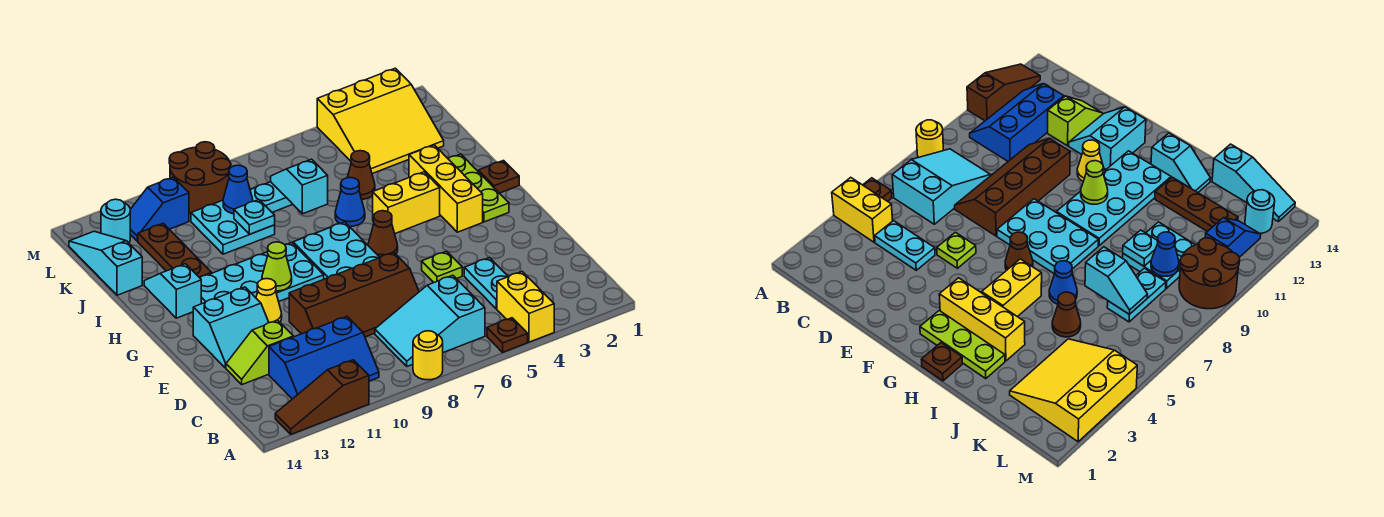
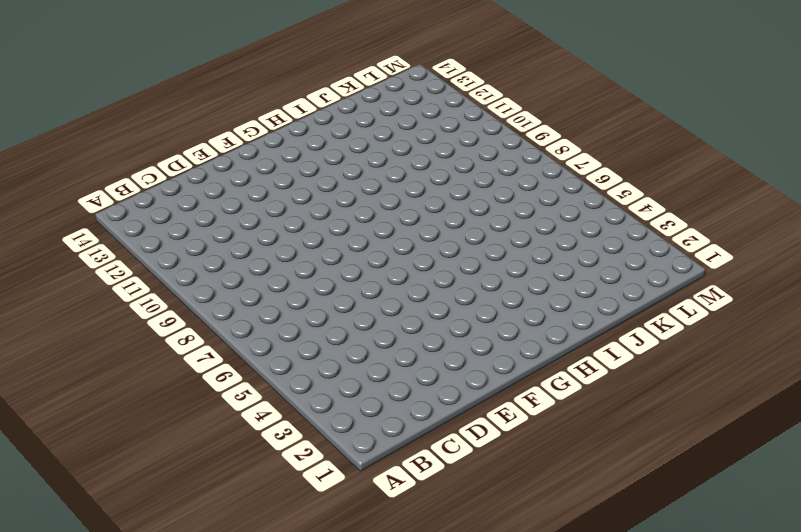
none -> yellow 1x2 brick [497,272,554,342]
none -> brown 1x1 plate [487,318,528,352]
none -> yellow 1x1 round brick [413,331,443,380]
none -> brown 1x3 slope [275,360,369,434]

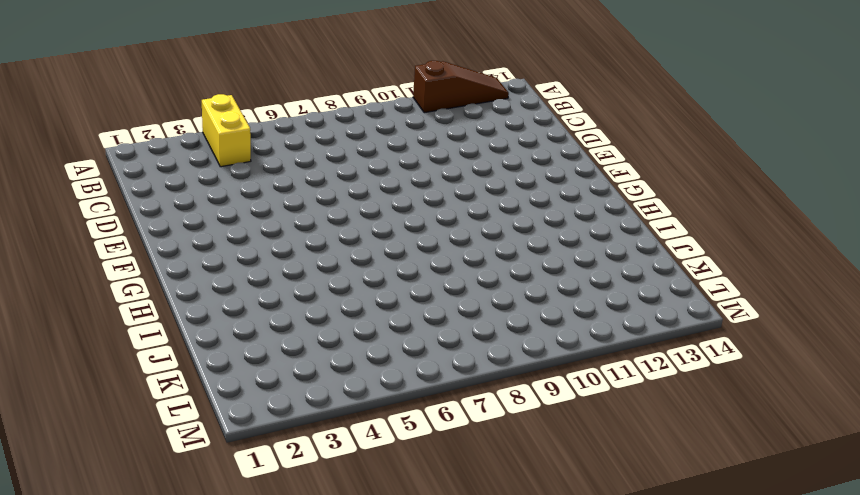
none -> brown 1x1 plate [487,318,528,352]
none -> yellow 1x1 round brick [413,331,443,380]
none -> cyan 2x3 slope [375,275,485,366]
none -> blue 2x3 slope [269,317,379,399]

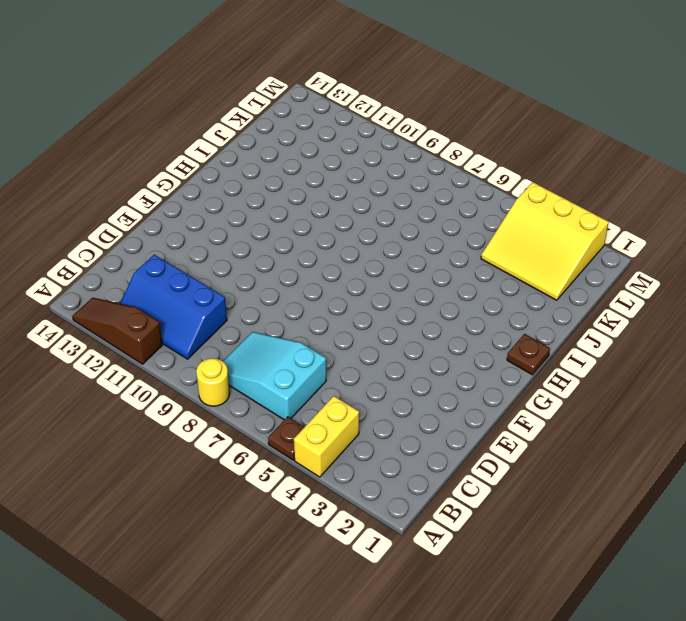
none -> cyan 1x2 plate [464,258,508,309]
none -> brown 2x4 slope [289,252,419,337]
none -> lime 1x2 slope [226,320,293,384]
none -> lime 1x1 plate [422,251,462,282]

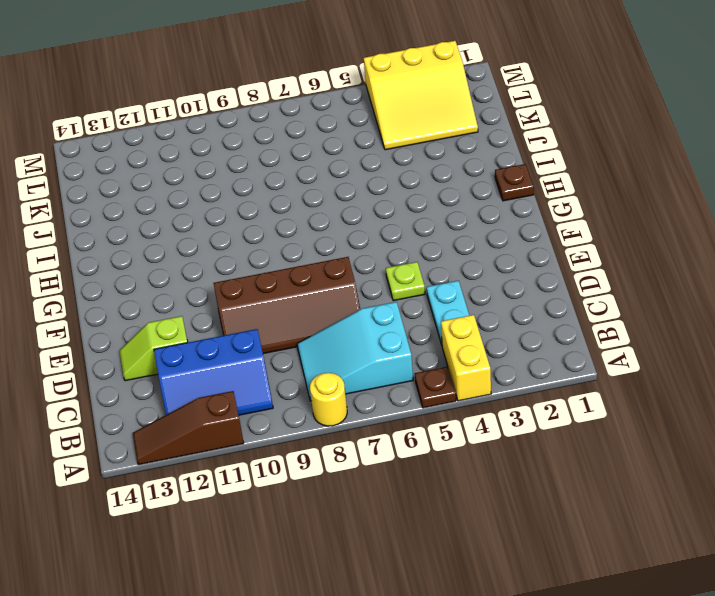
none -> cyan 2x2 slope [193,287,269,368]
none -> cyan 2x3 plate [293,222,380,279]
none -> yellow 1x1 cone [256,279,282,323]
none -> lime 1x3 plate [448,154,509,222]

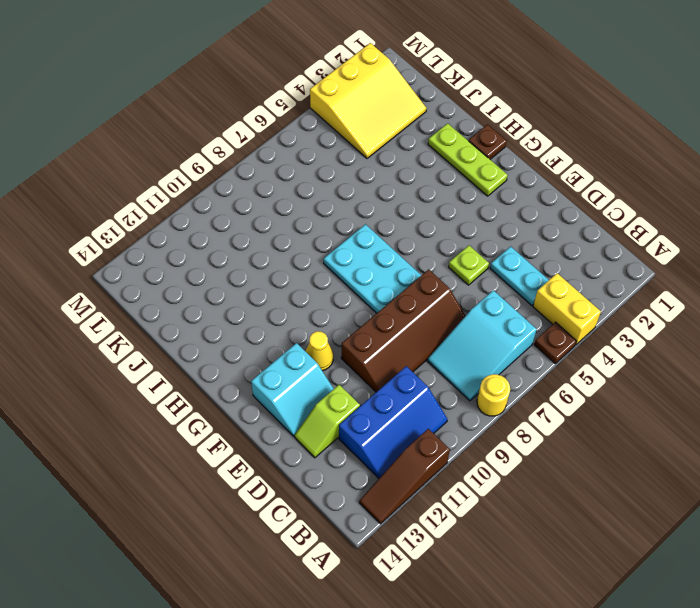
none -> yellow 1x3 brick [409,145,483,232]
none -> brown 1x1 cone [368,211,398,257]
none -> cyan 2x4 plate [200,243,324,304]
none -> yellow 1x2 brick [373,172,440,233]

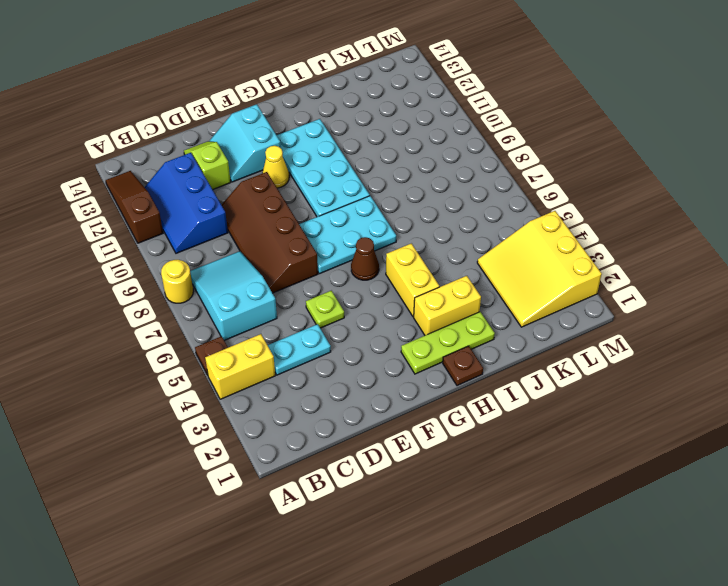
yellow 1x2 brick [414,276,481,335] -> yellow 1x3 brick [409,145,483,232]
none -> cyan 1x2 slope [144,264,201,318]
none -> blue 1x1 cone [335,177,365,226]
none -> brown 1x3 plate [138,223,212,278]
none -> brown 1x1 cone [347,151,375,199]

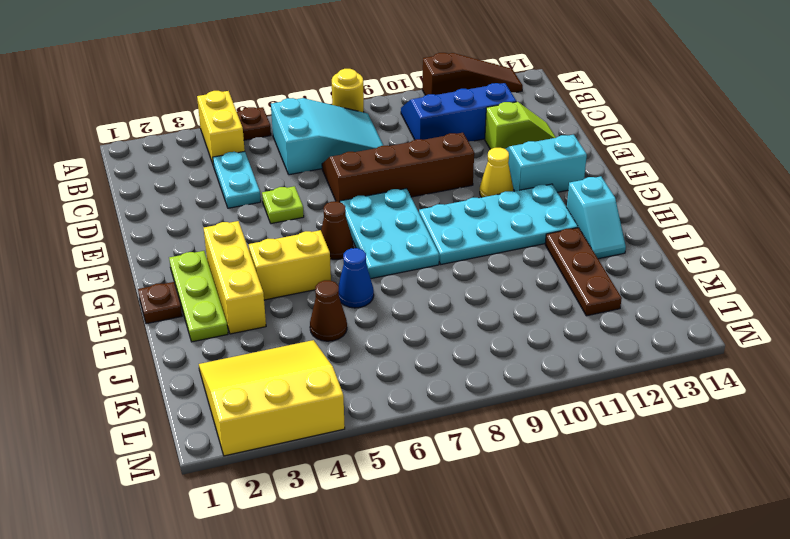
none -> cyan 2x2 plate [191,200,275,254]
none -> cyan 1x3 slope [69,231,142,295]
none -> cyan 1x2 plate [250,182,293,212]
none -> brown 2x2 round brick [169,142,231,213]

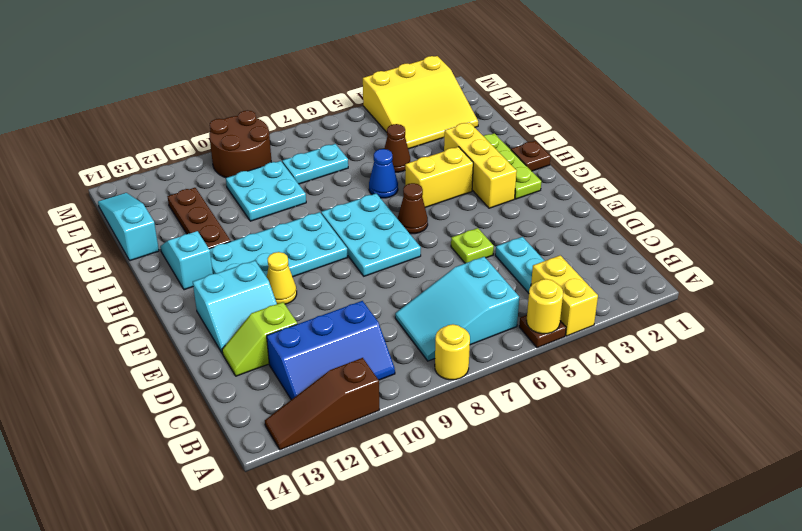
yellow 1x1 round brick [527,279,563,334] -> none
none -> brown 2x4 slope [289,252,419,337]
none -> blue 1x2 slope [130,177,189,242]
none -> cyan 1x1 round brick [101,199,130,243]
none -> lime 1x1 cone [262,242,292,291]

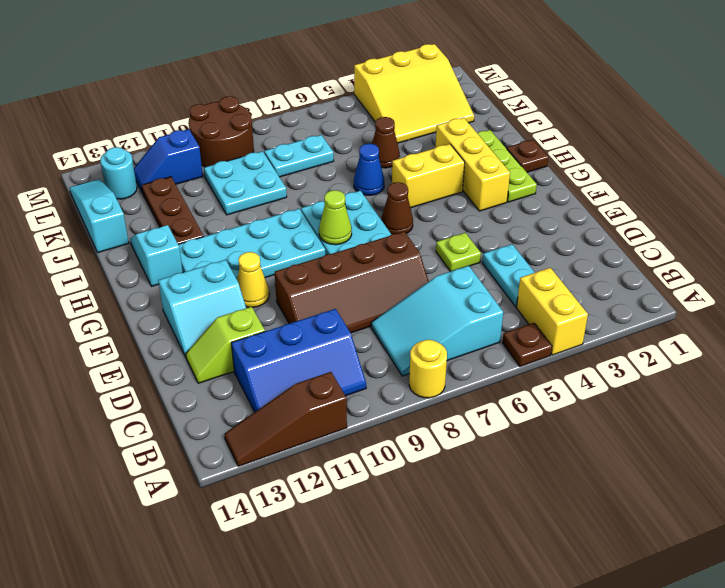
lime 1x1 cone [319,190,352,245] -> lime 1x1 cone moved to [262,242,292,291]
none -> cyan 1x2 slope [271,159,328,214]
none -> cyan 1x1 plate [234,200,275,234]
none -> blue 1x1 cone [223,165,253,214]

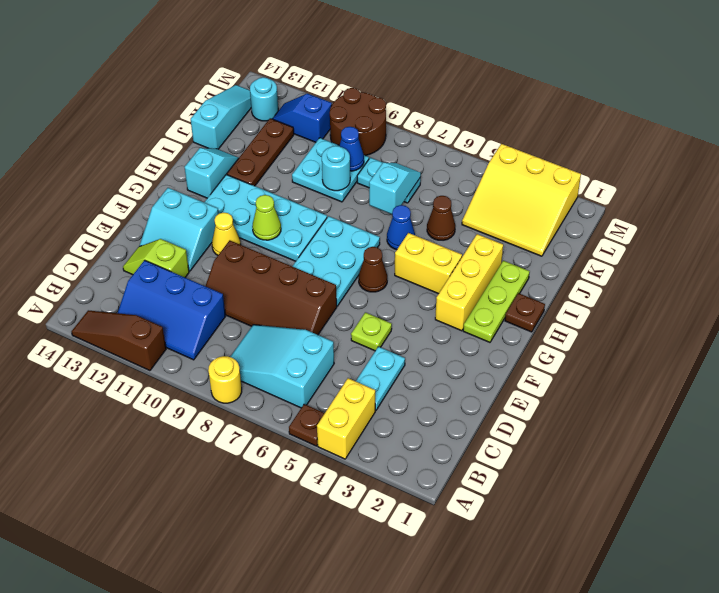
cyan 1x1 round brick [322,146,350,191] -> cyan 1x1 plate [234,200,275,234]

